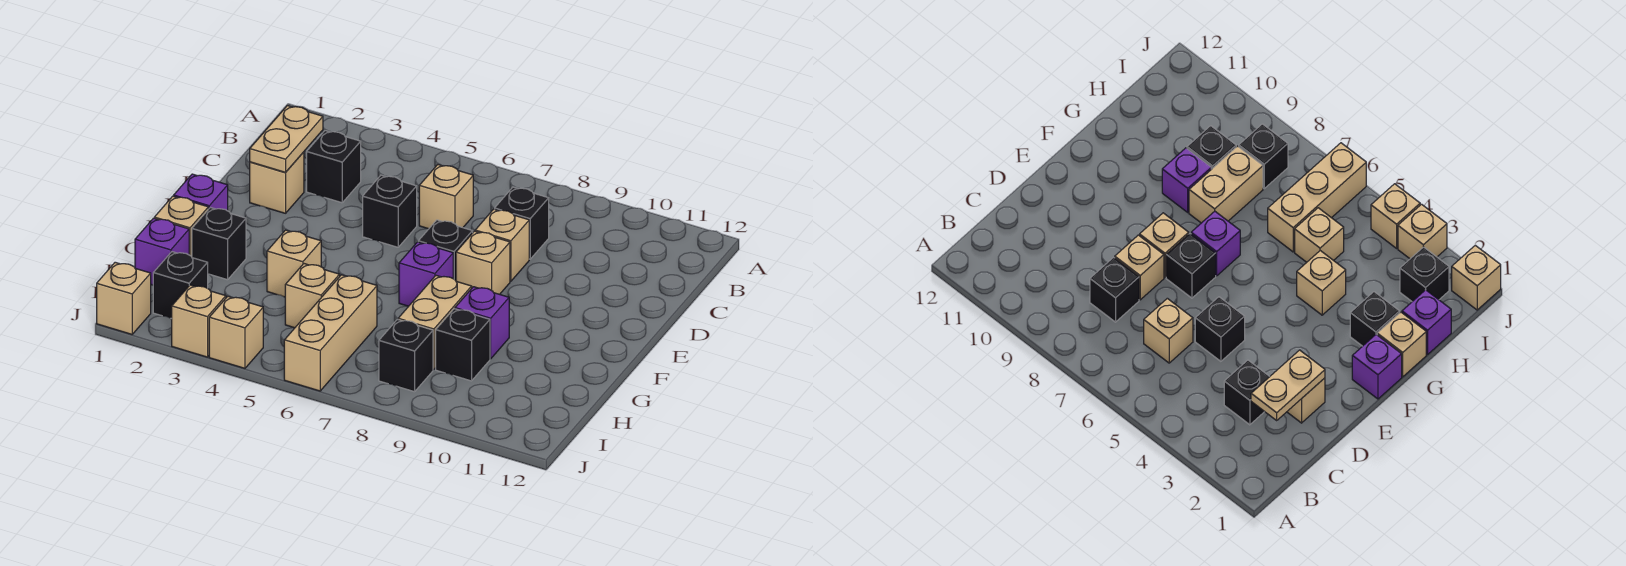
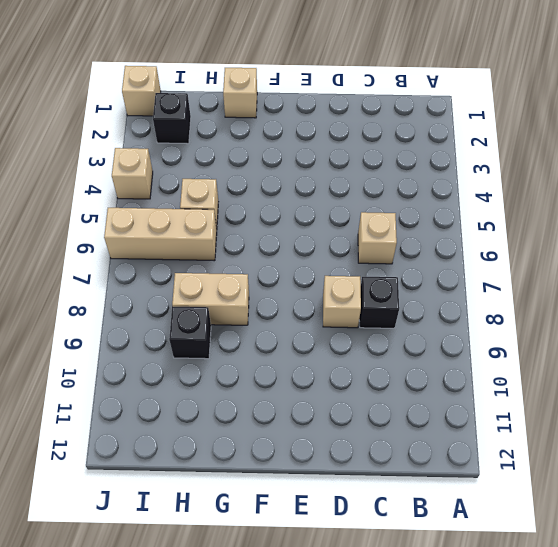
none -> black 1x1 brick [307,131,361,203]
none -> tan 1x1 brick [250,152,304,213]
none -> black 1x1 brick [363,175,417,247]

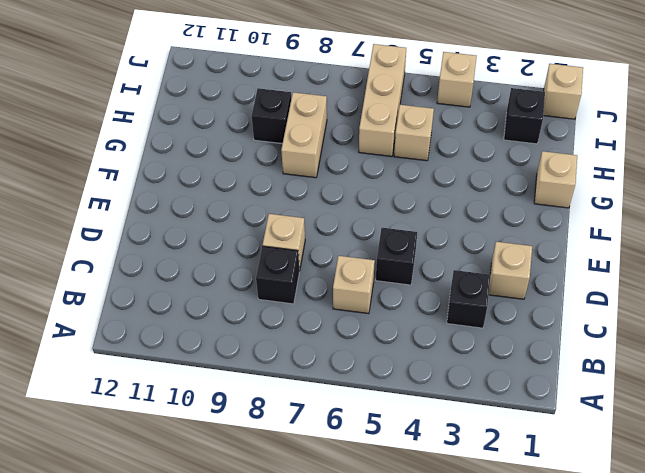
none -> black 1x1 brick [418,220,473,280]
none -> tan 1x1 brick [456,231,510,294]
none -> purple 1x1 brick [174,174,228,211]

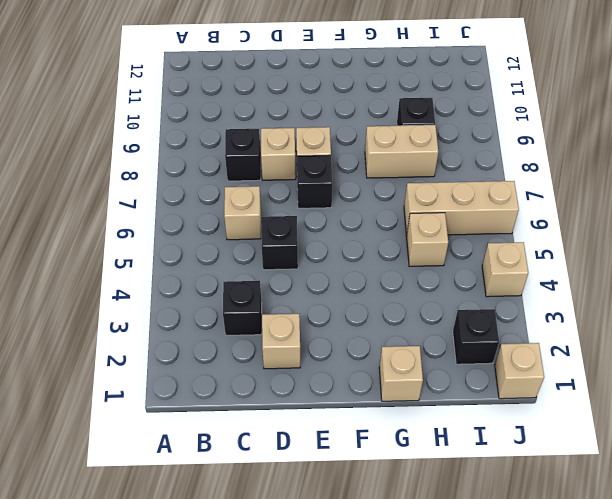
none -> purple 1x1 brick [174,174,228,211]
none -> purple 1x1 brick [399,242,453,306]
none -> black 1x1 brick [192,208,246,280]

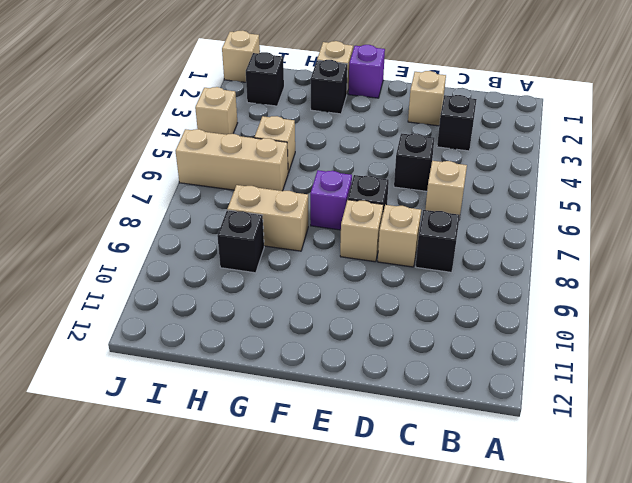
none -> tan 1x1 brick [267,230,321,297]
none -> purple 1x1 brick [455,287,509,359]
none -> purple 1x1 brick [135,218,189,285]

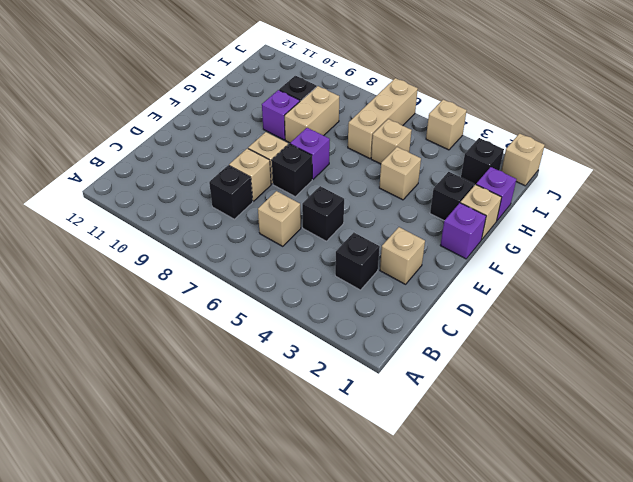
none -> black 1x1 brick [379,320,433,392]
none -> tan 1x1 brick [172,285,226,357]
none -> tan 1x2 plate [250,106,323,172]

